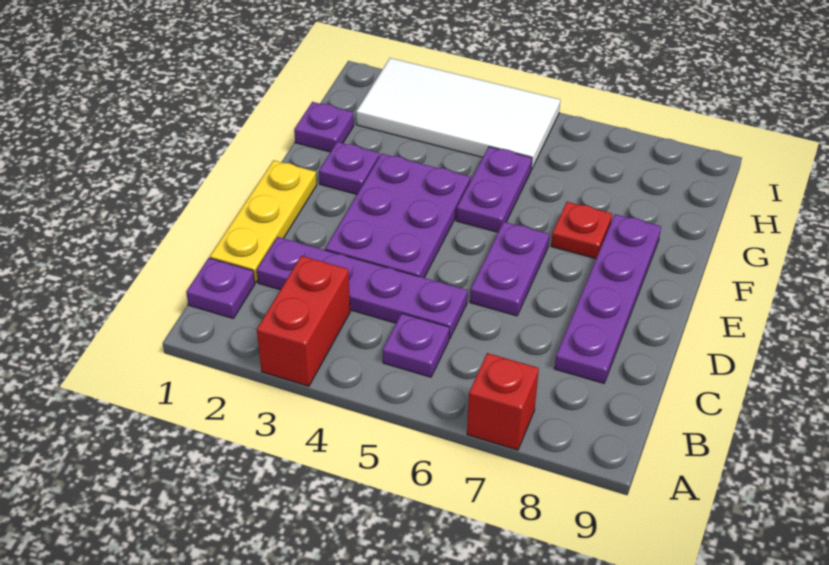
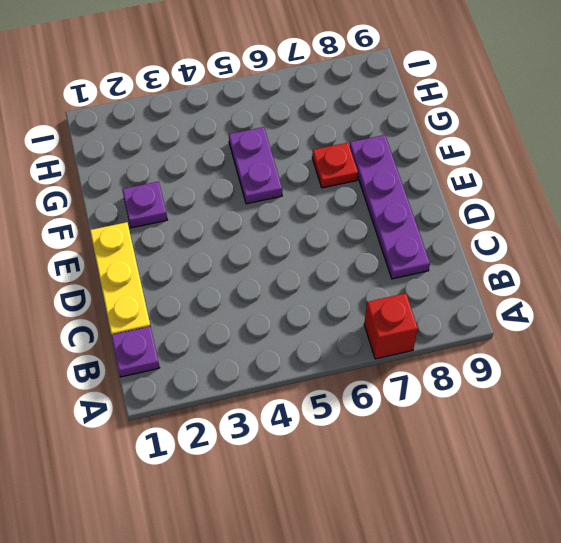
none -> red 1x2 brick [257,256,350,386]
none -> purple 1x1 plate [383,313,449,377]
none -> purple 1x4 plate [257,237,467,339]

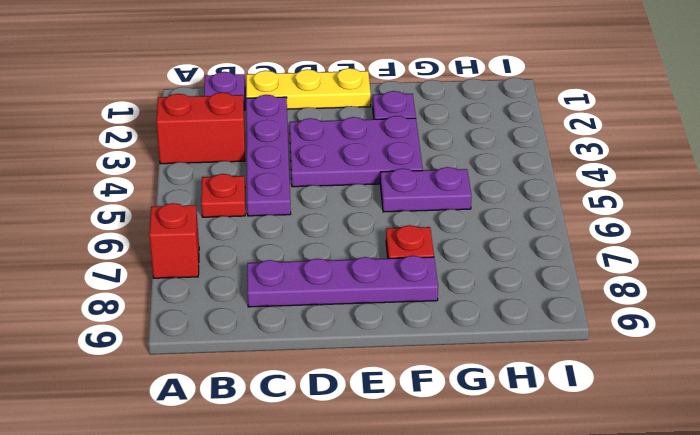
red 1x1 plate [201,174,245,217] -> purple 1x1 plate [383,313,449,377]
none -> purple 1x2 plate [470,222,549,316]
none -> purple 1x1 plate [294,102,354,152]
none -> white 2x4 tile [356,58,560,170]

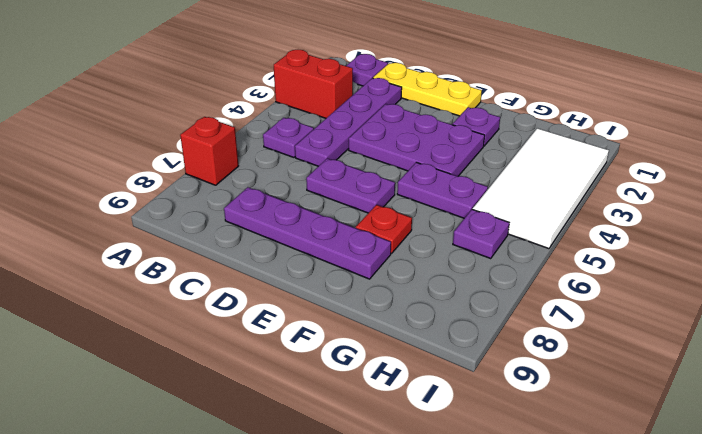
purple 1x1 plate [453,209,509,258] -> purple 1x1 plate moved to [294,102,354,152]

